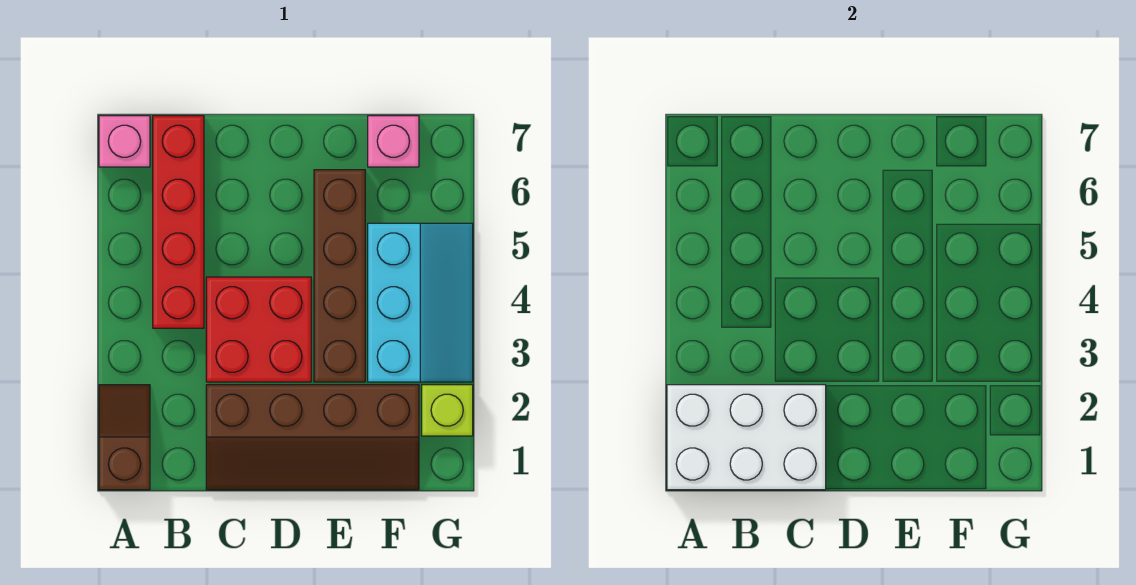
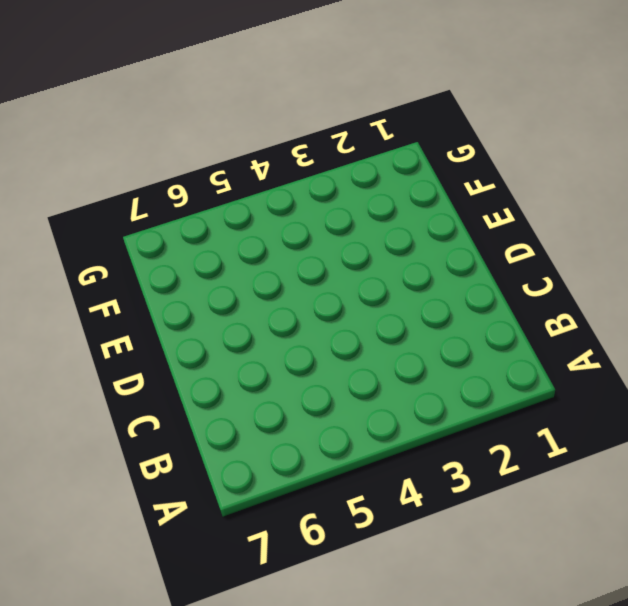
none -> brown 1x2 slope [99,385,150,490]
none -> pink 1x1 brick [99,116,150,167]

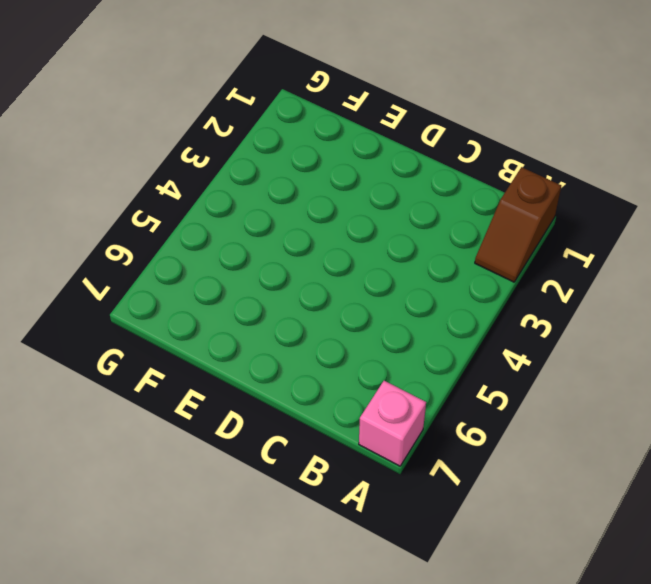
none -> red 1x4 brick [153,116,204,328]
none -> brown 2x4 slope [206,385,419,490]

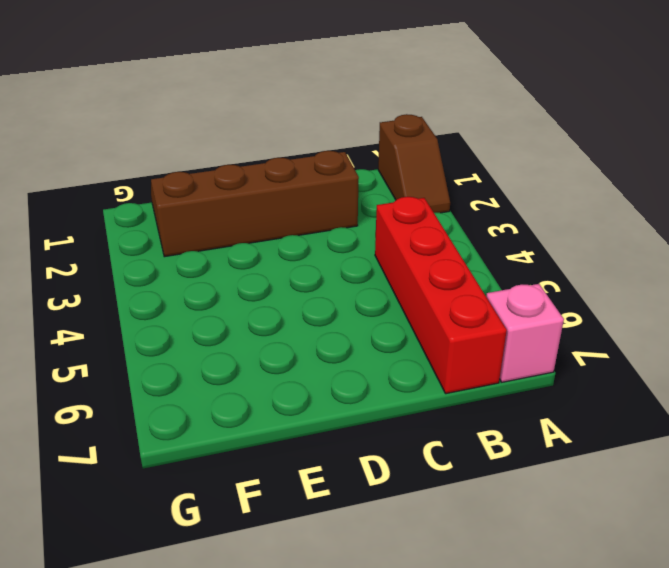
none -> red 2x2 brick [206,277,311,382]
none -> brown 1x4 brick [314,170,365,382]

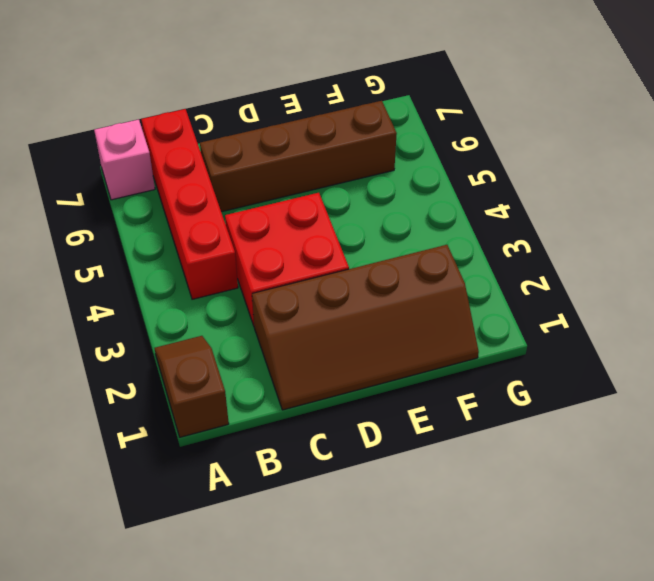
brown 1x4 brick [200,101,397,212] -> brown 1x4 brick turned to [314,170,365,382]
none -> cyan 2x3 slope [368,223,473,382]
none -> pink 1x1 brick [368,116,419,167]

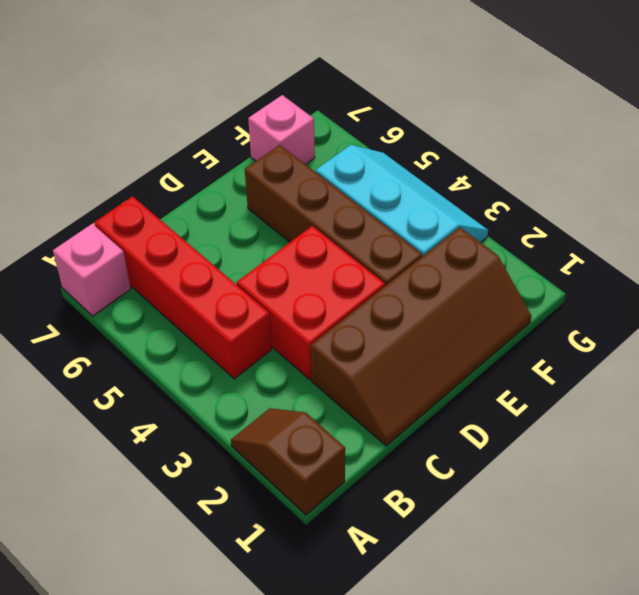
none -> lime 1x1 brick [422,385,473,436]
none -> white 2x3 brick [667,385,826,490]

